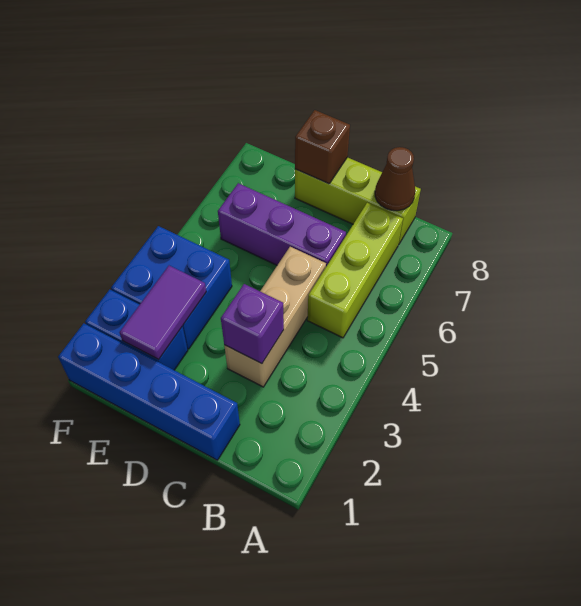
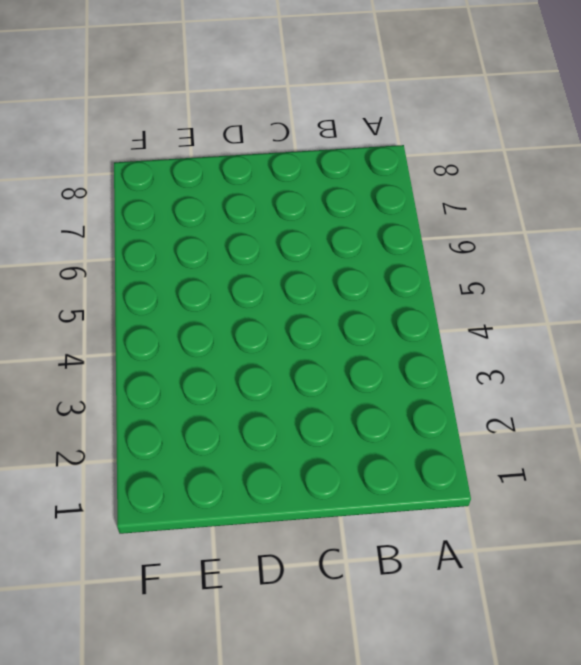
none -> lime 1x3 brick [307,203,403,338]
none -> lime 1x3 brick [295,157,421,245]

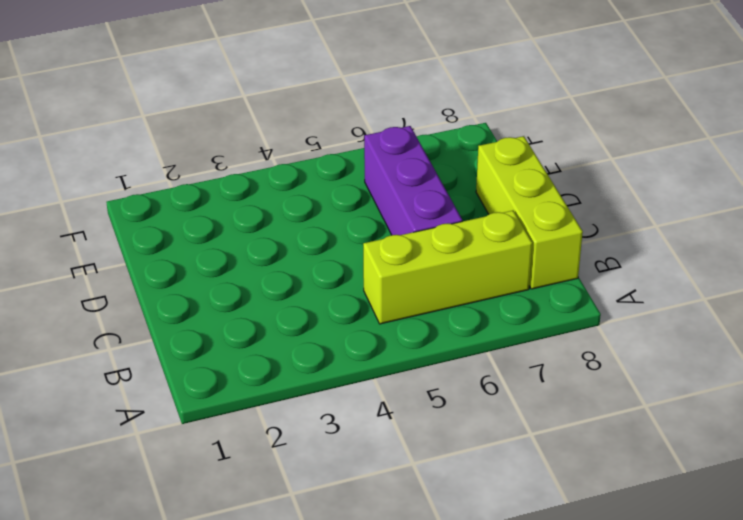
none -> blue 1x4 brick [58,323,240,460]
none -> tan 1x3 brick [224,247,326,387]

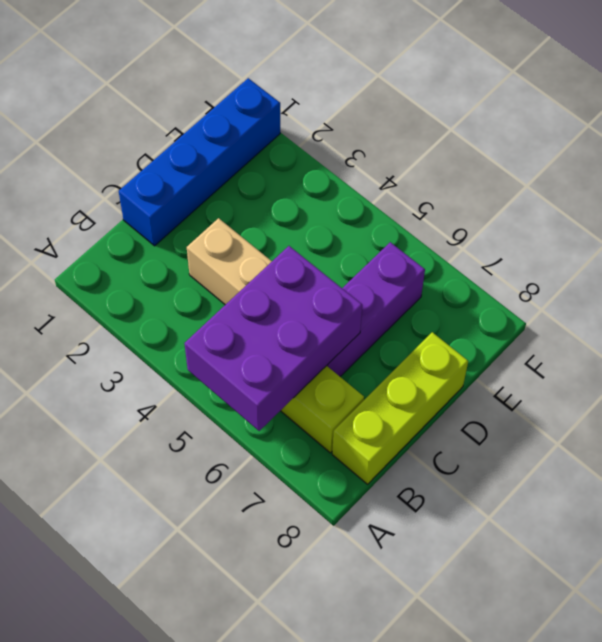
purple 2x3 brick [184,246,362,431] -> none
none -> blue 1x2 brick [85,290,188,370]
none -> blue 2x2 brick [111,226,232,349]

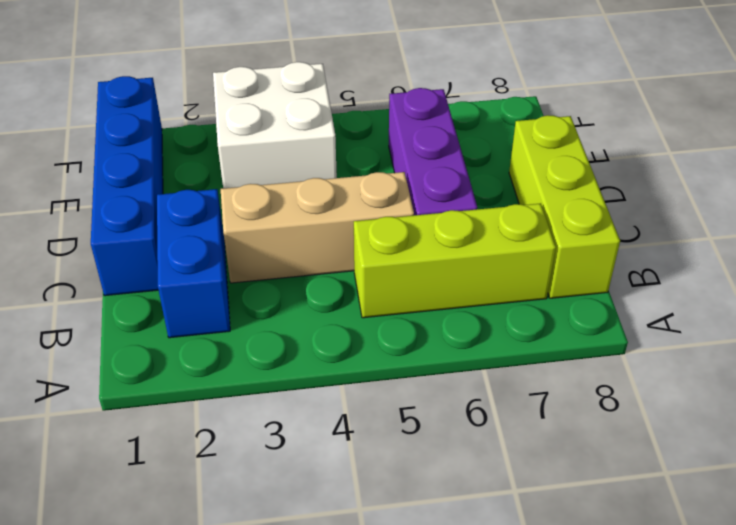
blue 1x2 brick [157,189,230,338] -> blue 1x2 brick moved to [85,290,188,370]
white 2x2 brick [213,62,337,188] -> blue 2x2 brick [111,226,232,349]
none -> brown 1x1 cone [375,147,415,211]
none -> purple 1x1 brick [221,284,284,364]

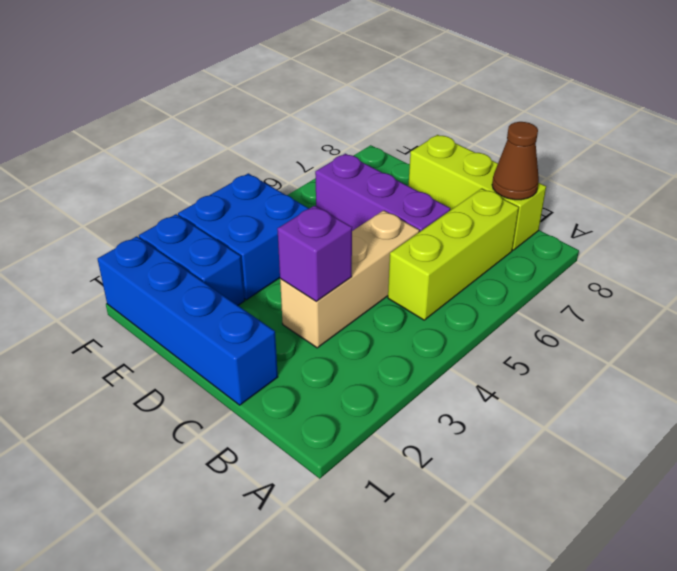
none -> brown 1x1 brick [295,110,350,184]
none -> purple 1x2 tile [120,266,206,359]

